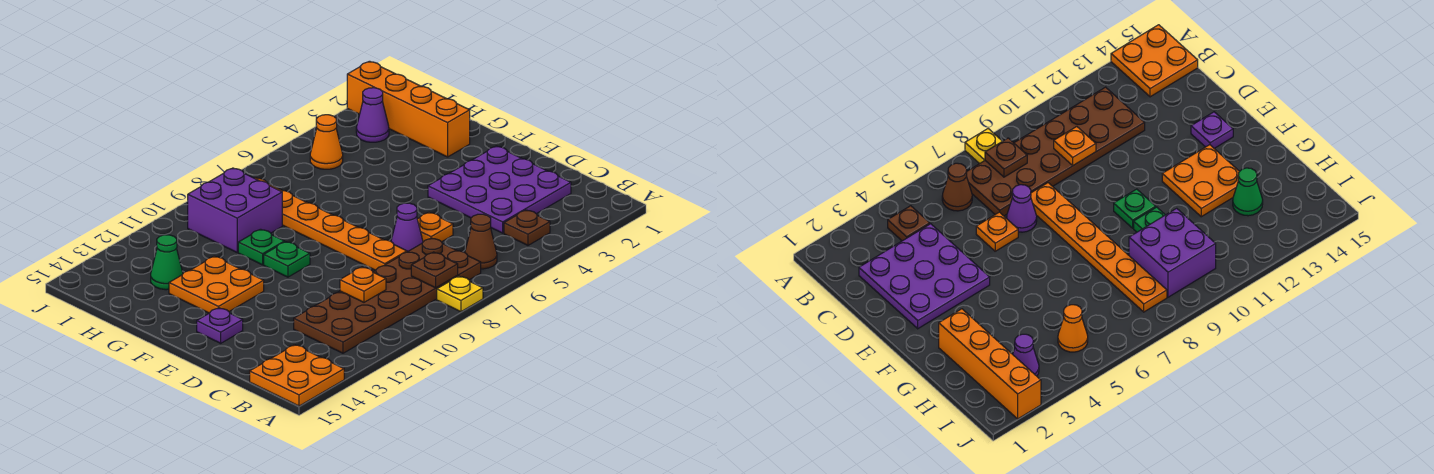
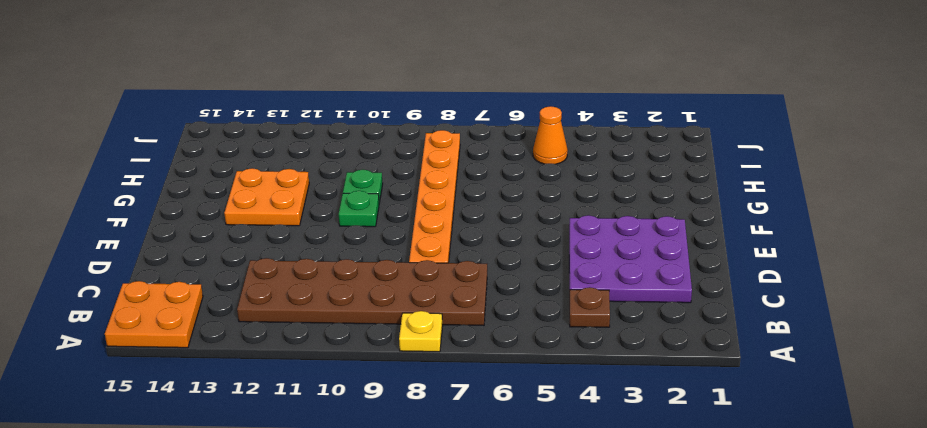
none -> brown 1x1 cone [465,214,497,269]
none -> orange 1x1 plate [417,212,453,242]
none -> purple 1x1 cone [391,203,423,252]

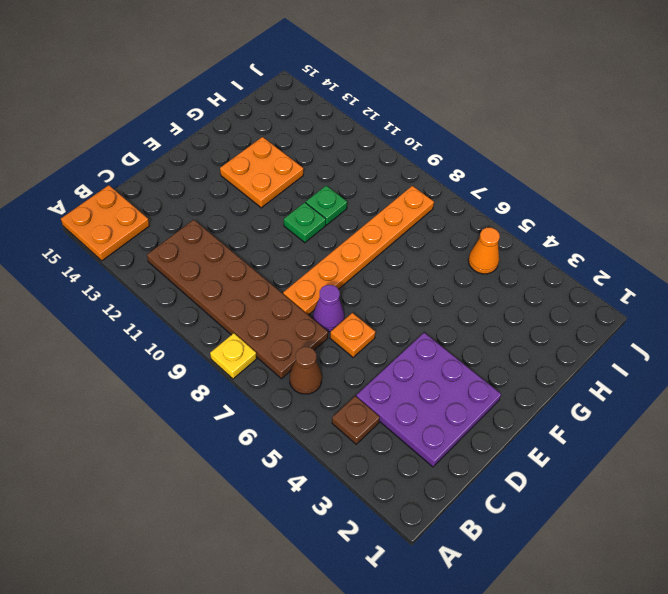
none -> purple 1x1 plate [197,308,243,343]
none -> orange 1x4 brick [347,61,470,157]
none -> purple 2x2 brick [188,168,282,252]

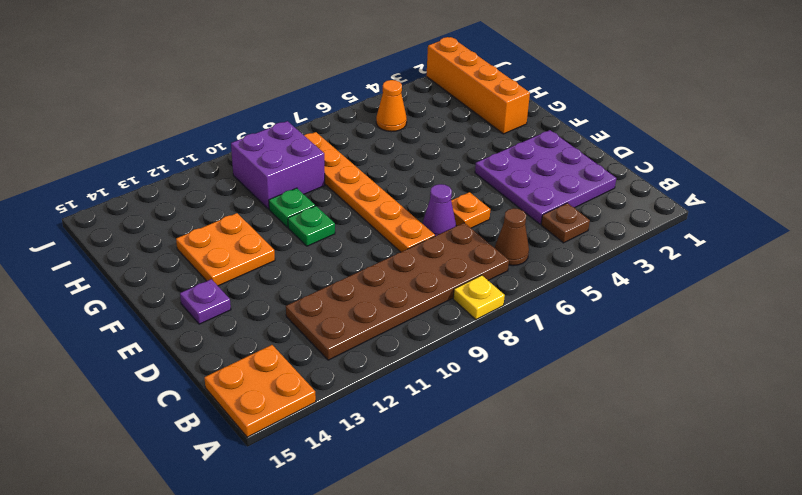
none -> green 1x1 cone [151,235,183,290]
none -> purple 1x1 cone [356,88,389,142]
none -> brown 1x1 plate [411,252,458,288]

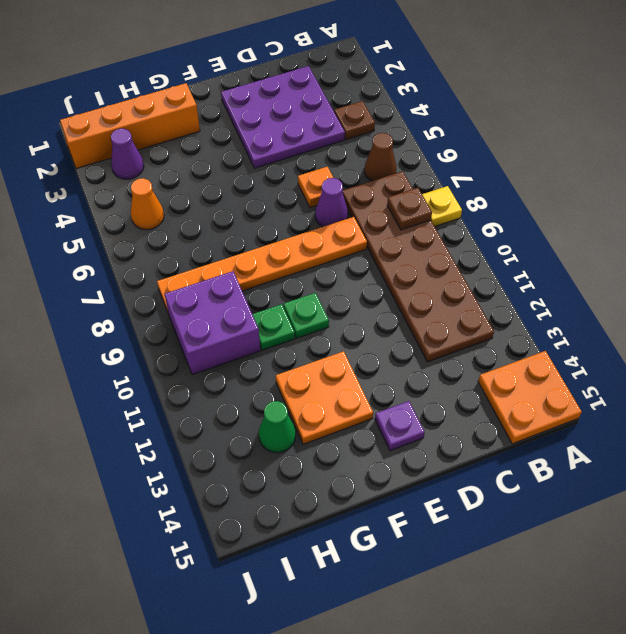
none -> orange 1x1 plate [340,267,386,302]

